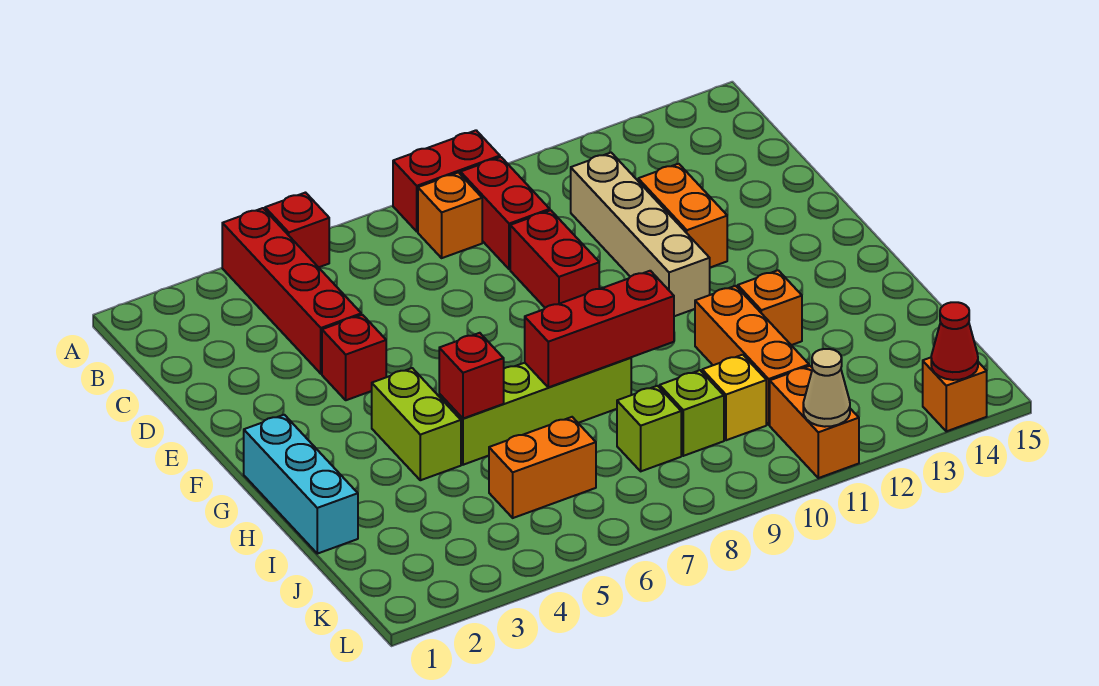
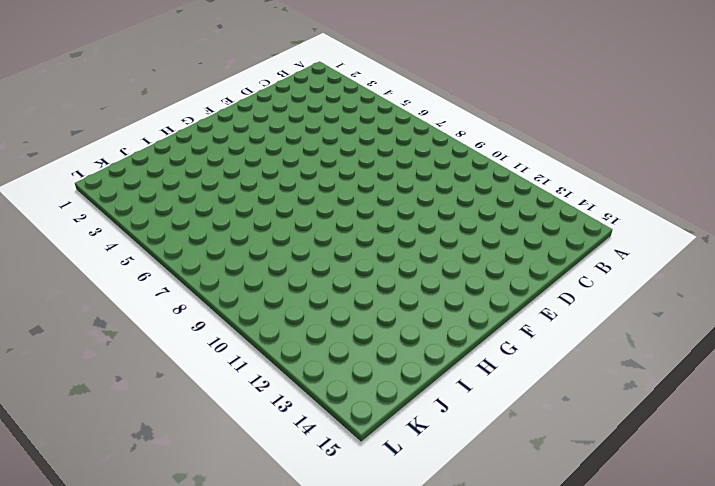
none -> red 1x4 brick [222,208,361,374]
none -> red 1x1 brick [265,193,329,267]
none -> red 1x2 brick [393,130,500,231]

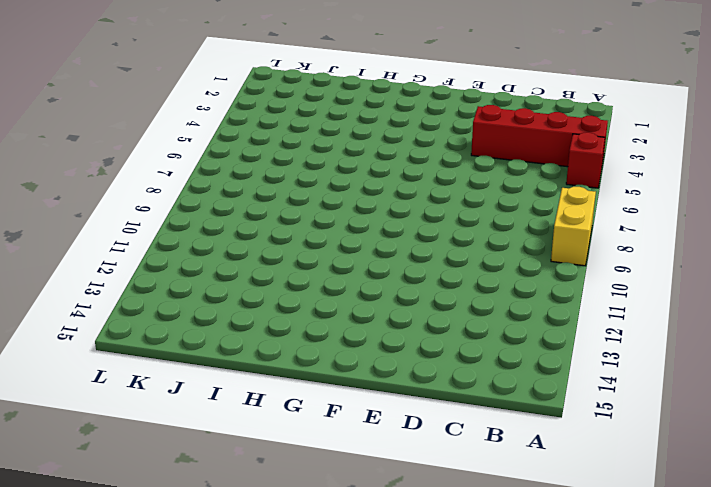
yellow 1x2 brick [551,187,596,266] -> red 1x2 brick [393,130,500,231]
none -> orange 1x1 brick [418,173,482,258]
none -> red 1x2 brick [461,157,550,269]
none -> tan 1x4 brick [571,153,710,316]

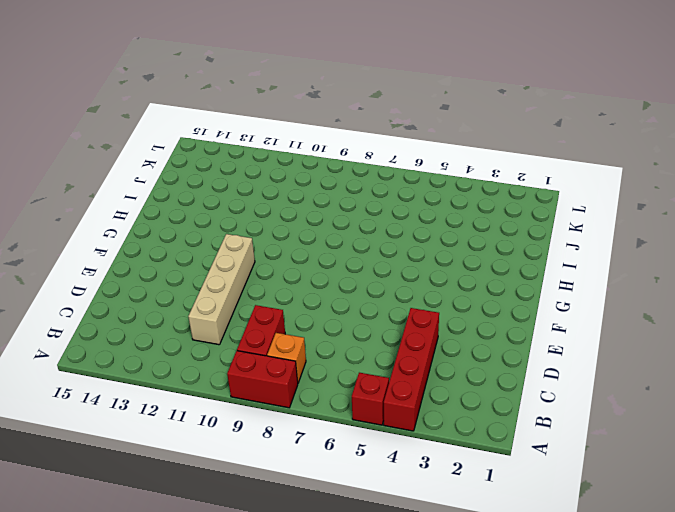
none -> red 1x2 brick [510,210,599,308]
none -> orange 1x2 brick [638,164,727,267]
none -> red 1x1 brick [322,315,386,400]

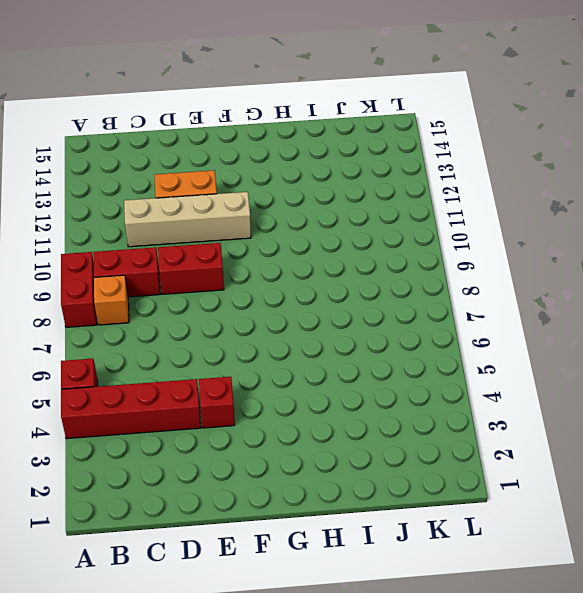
none -> cyan 1x3 brick [244,415,358,554]
none -> lime 1x2 brick [372,368,461,480]
none -> lime 1x4 brick [439,358,631,465]

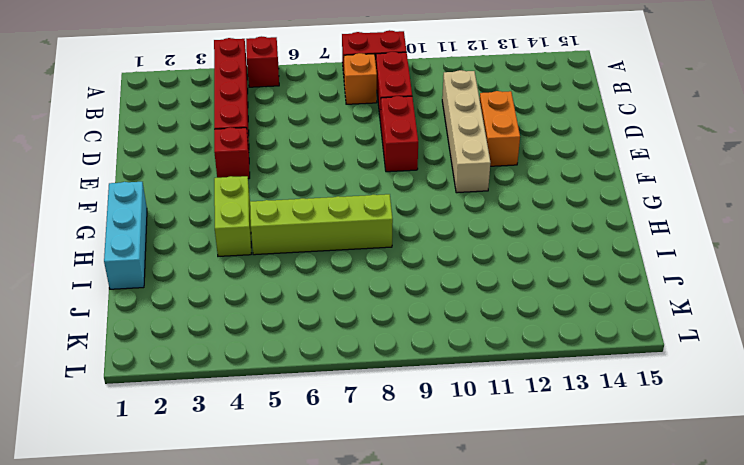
none -> orange 1x3 brick [695,286,809,425]
none -> orange 1x1 brick [738,270,802,345]
none -> orange 1x2 brick [489,417,596,518]

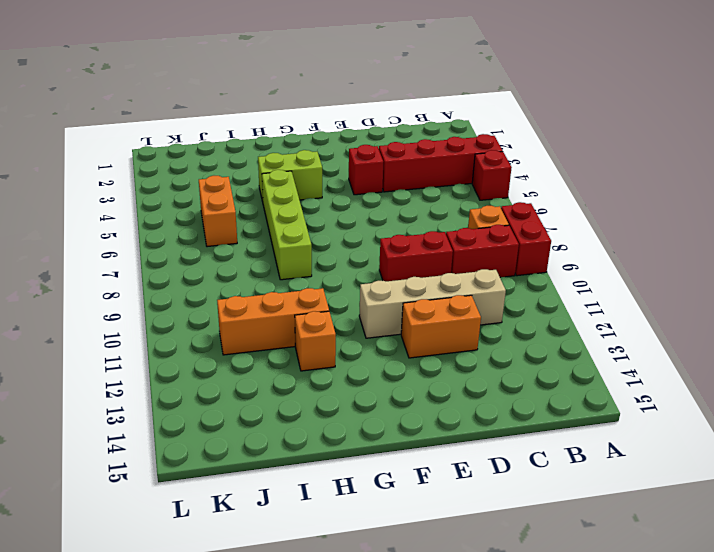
none -> cyan 1x3 brick [244,415,358,554]
none -> lime 1x1 brick [617,386,681,471]
none -> lime 1x1 brick [660,370,724,456]

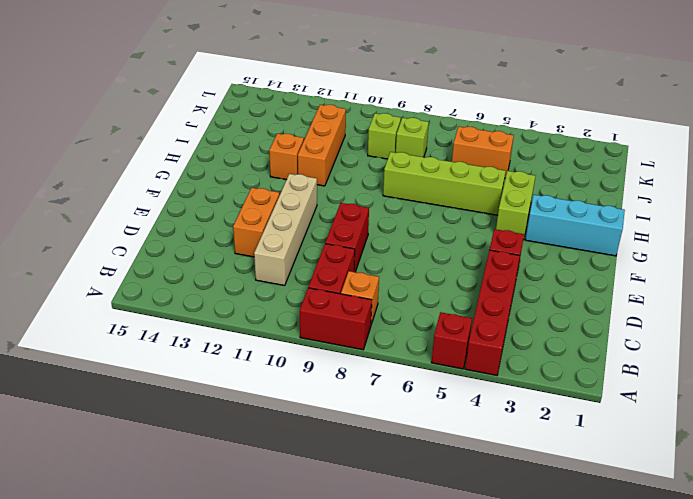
cyan 1x3 brick [525,195,625,256] -> cyan 1x3 brick turned to [244,415,358,554]
none -> yellow 1x1 brick [702,355,766,440]
none -> orange 1x2 brick [770,366,859,478]
none -> orange 1x1 brick [923,358,987,431]

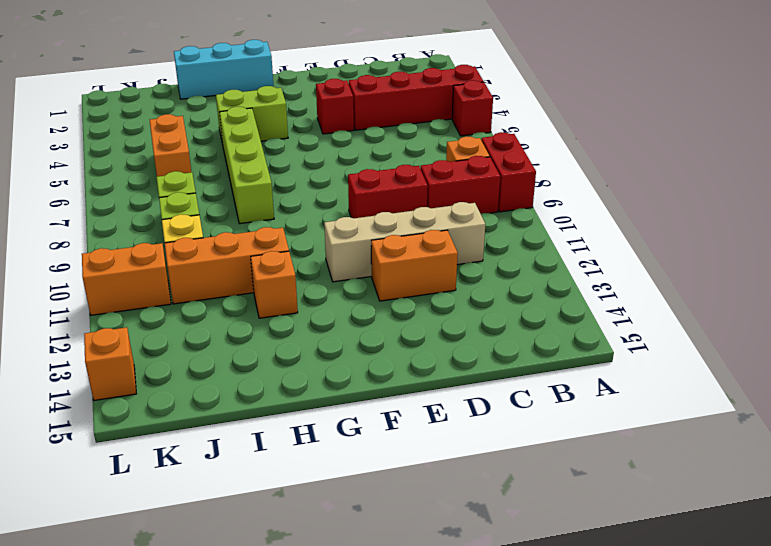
none -> red 1x1 brick [439,333,504,419]
none -> red 1x3 brick [525,271,674,387]
none -> tan 1x1 cone [803,349,850,427]

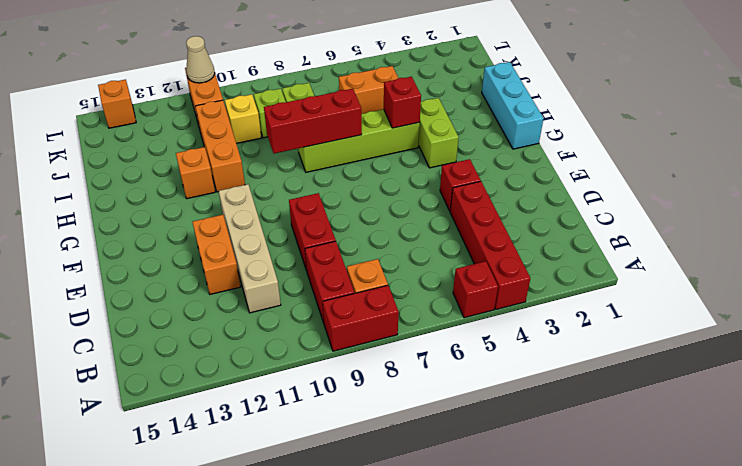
none -> red 1x1 cone [931,302,978,380]

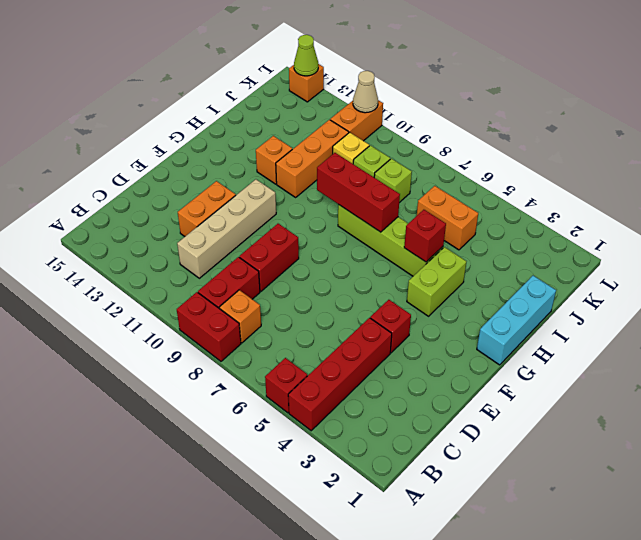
lime 1x1 cone [294,35,318,76] -> red 1x1 cone [931,302,978,380]

